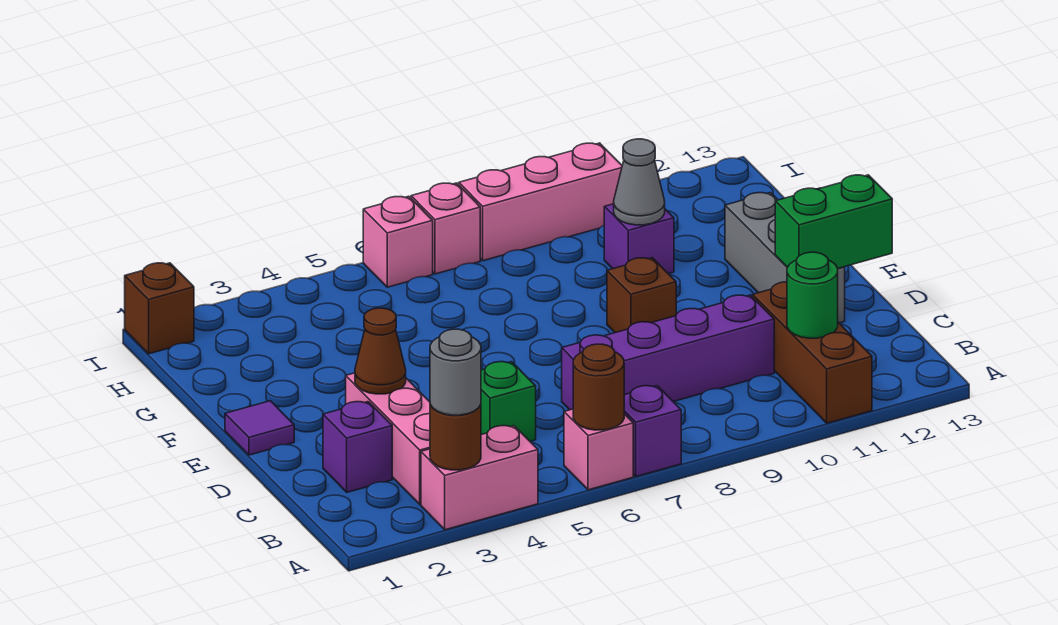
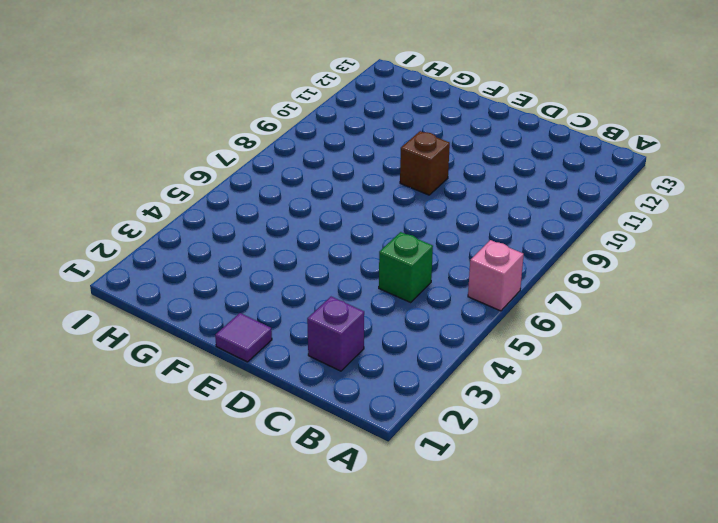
none -> pink 1x2 brick [421,426,538,530]
none -> purple 1x1 brick [624,386,681,476]
none -> brown 1x3 brick [753,282,872,423]

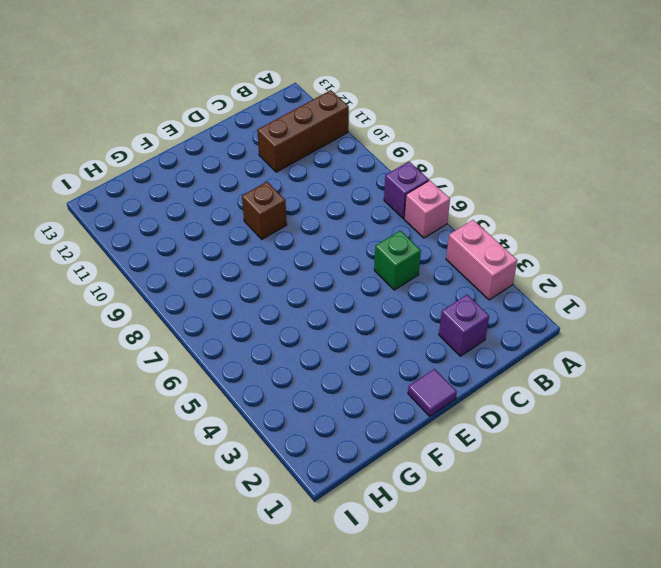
none -> pink 1x3 brick [346,373,430,504]
none -> purple 1x4 brick [562,295,774,410]
none -> grey 1x3 brick [725,193,845,323]

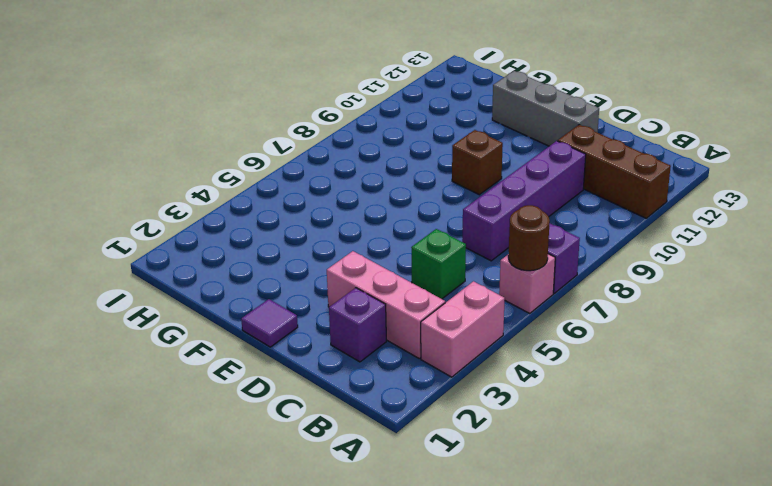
none -> purple 1x1 brick [604,204,674,274]
none -> brown 1x1 brick [125,263,194,354]
none -> pink 1x1 brick [363,196,433,287]

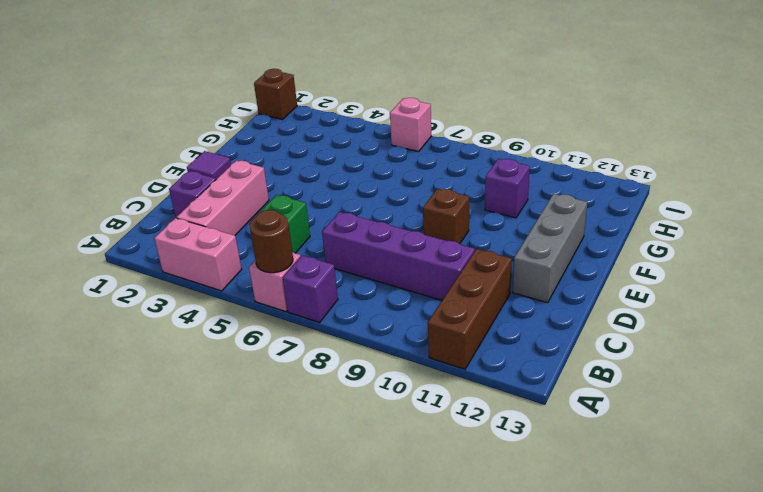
none -> pink 1x1 brick [411,183,480,274]
none -> pink 1x3 brick [459,143,622,261]
none -> brown 1x1 round brick [430,405,481,470]

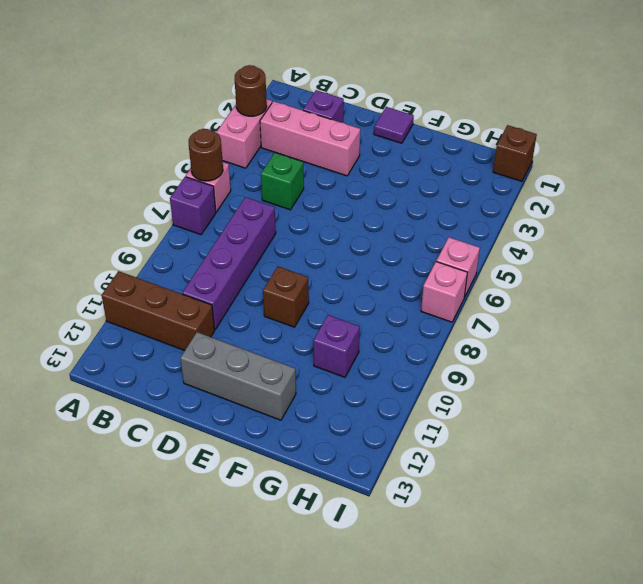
none -> pink 1x3 brick [459,143,622,261]
none -> green 1x1 round brick [787,252,838,338]
none -> brown 1x1 cone [355,308,406,394]

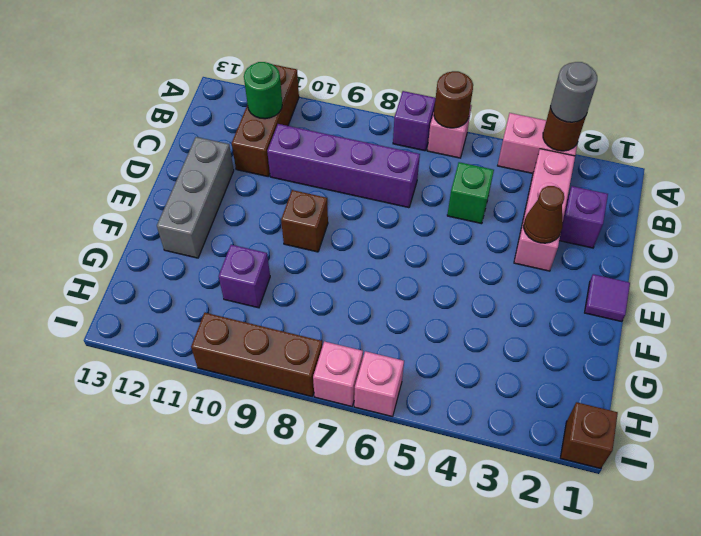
brown 1x3 brick [191,313,322,397] -> pink 1x3 brick [459,143,622,261]
none -> green 1x2 brick [775,175,892,268]
none -> grey 1x1 cone [614,139,665,225]

